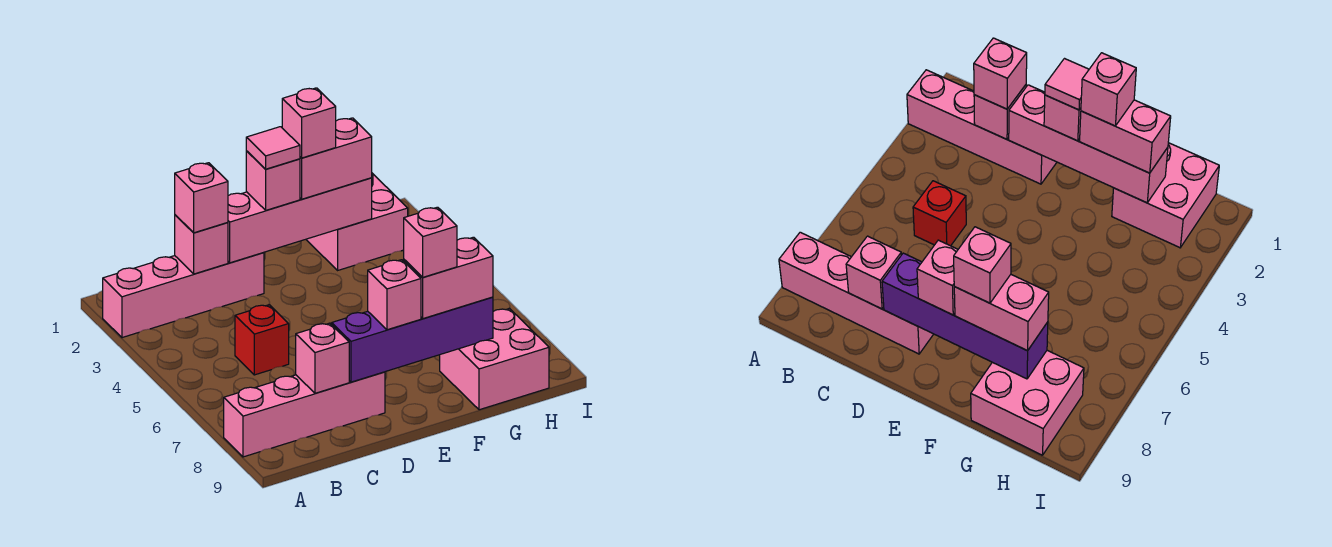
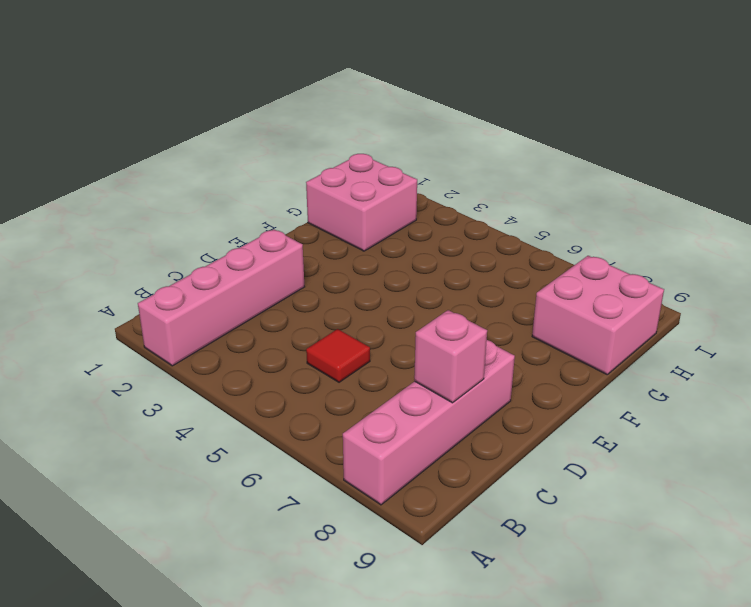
red 1x1 tile [306,329,370,382] -> red 1x1 brick [235,305,289,375]
none -> pink 1x1 brick [175,215,228,274]
none -> pink 1x4 brick [228,178,372,263]
none -> purple 1x4 brick [332,297,493,382]

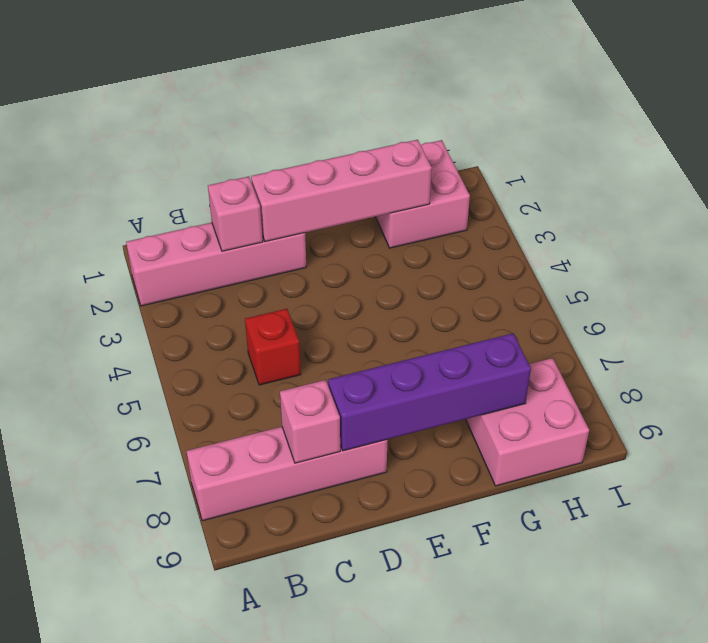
none -> pink 1x1 brick [175,163,228,233]
none -> pink 1x1 brick [246,151,300,210]
none -> pink 1x1 brick [368,260,421,330]

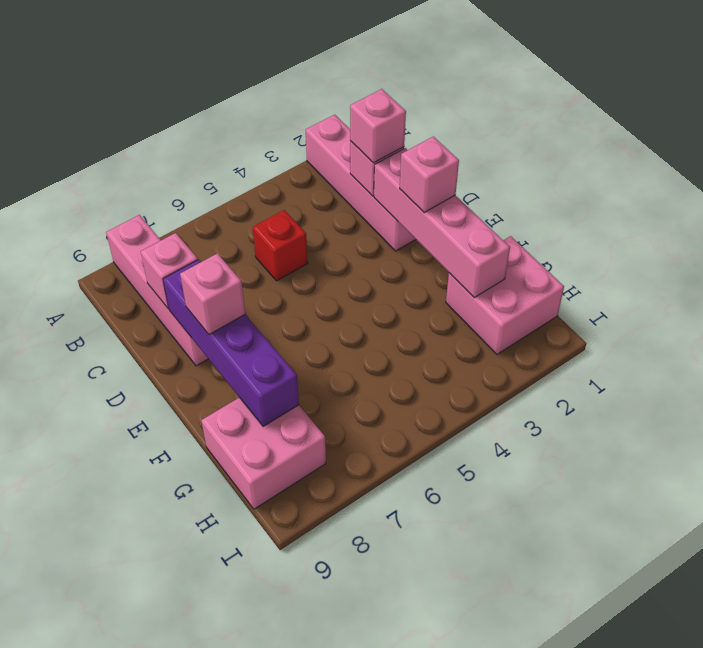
none -> pink 1x2 brick [300,118,372,199]
none -> pink 1x2 brick [404,237,493,319]
none -> pink 1x1 tile [246,127,300,169]

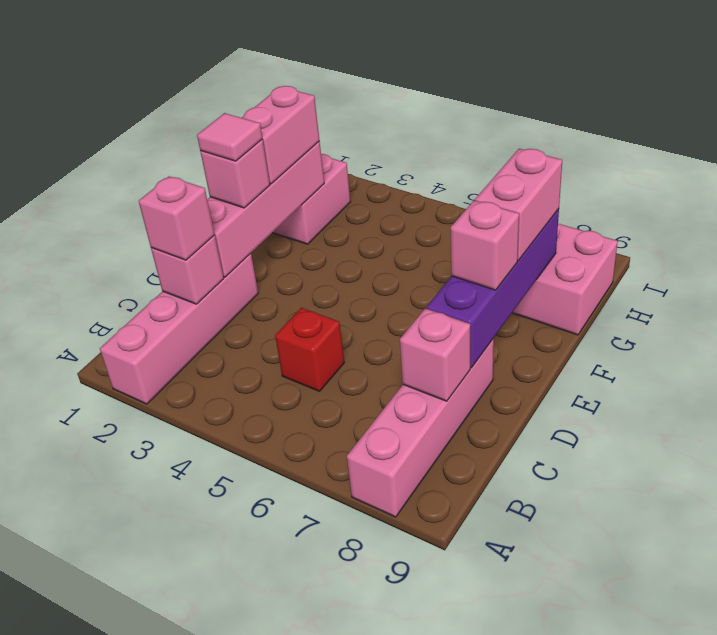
none -> pink 1x1 brick [282,88,336,158]
none -> pink 1x1 brick [404,207,457,277]

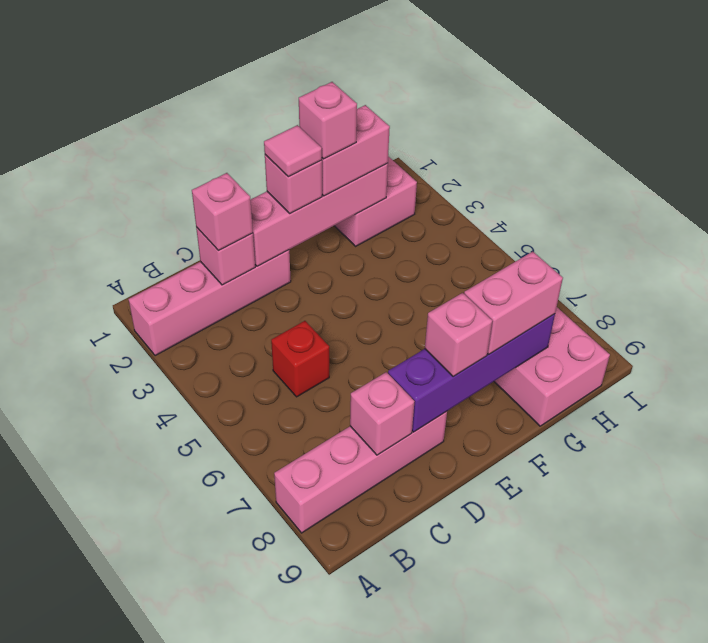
none -> pink 1x1 brick [404,207,457,277]

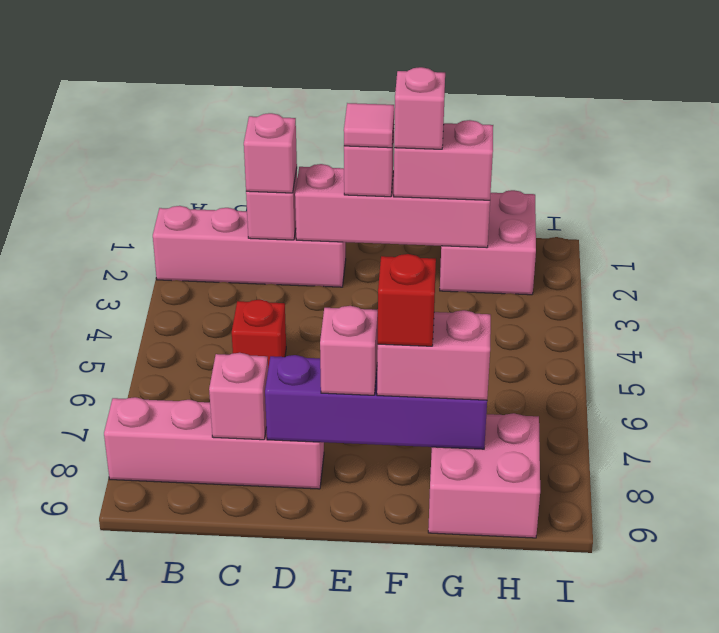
red 1x1 brick [377,254,436,346] -> pink 1x1 brick [404,207,457,277]

